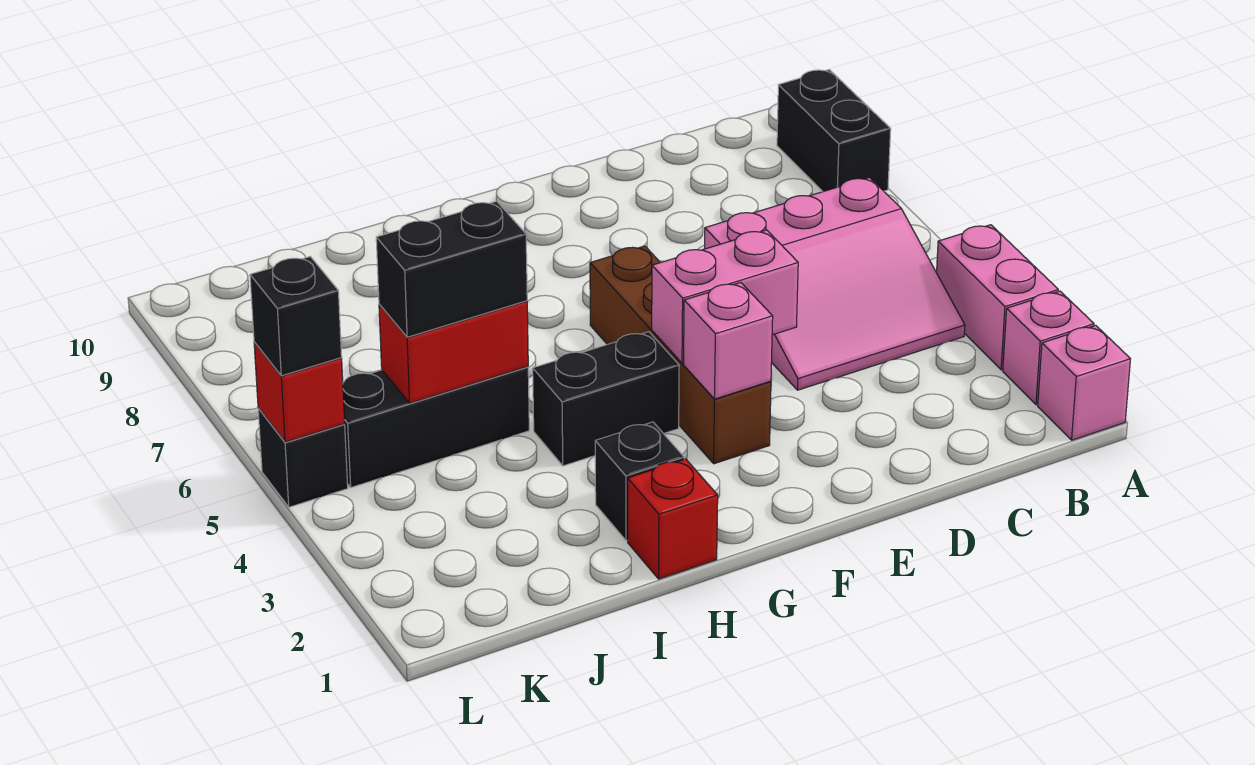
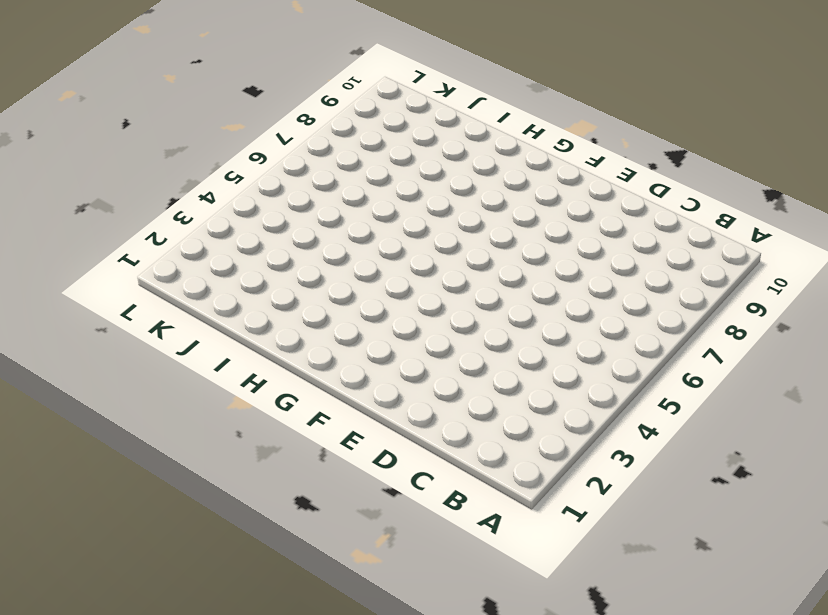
none -> pink 1x1 brick [1038,325,1130,440]
none -> pink 1x1 brick [1003,291,1094,405]
none -> pink 1x2 brick [937,225,1058,370]

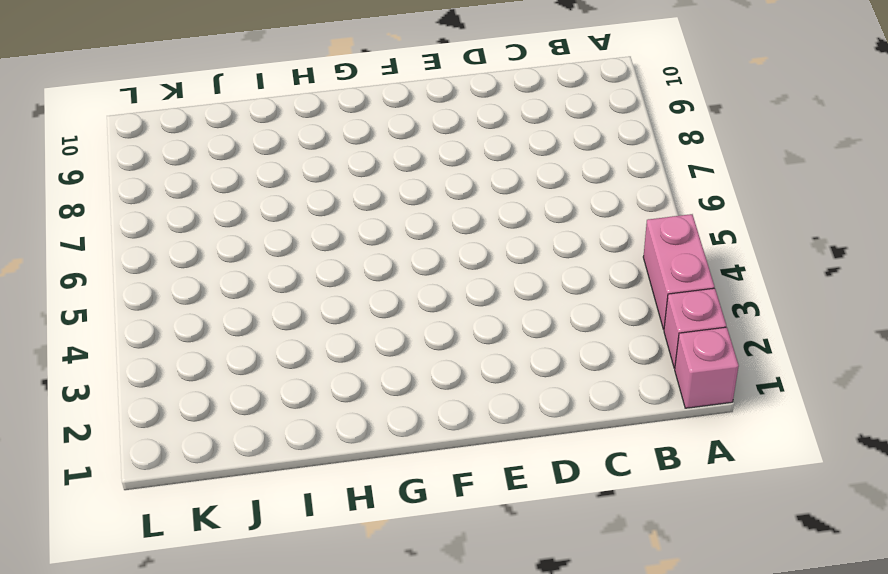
none -> black 1x2 brick [777,70,891,192]
none -> pink 3x3 slope [704,178,965,390]
none -> brown 1x4 brick [590,246,771,464]

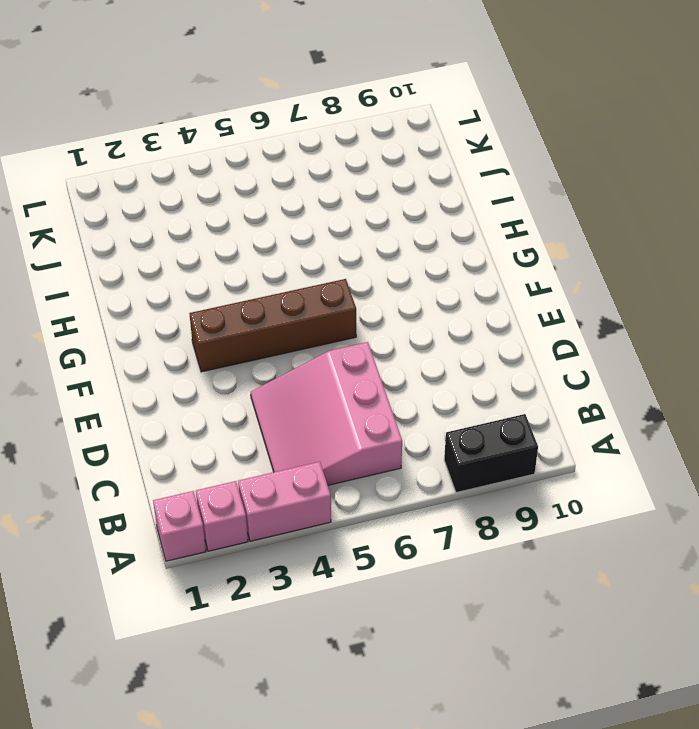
none -> black 1x2 brick [533,332,679,466]
none -> red 1x1 brick [628,459,718,579]
none -> black 1x1 brick [595,422,684,541]

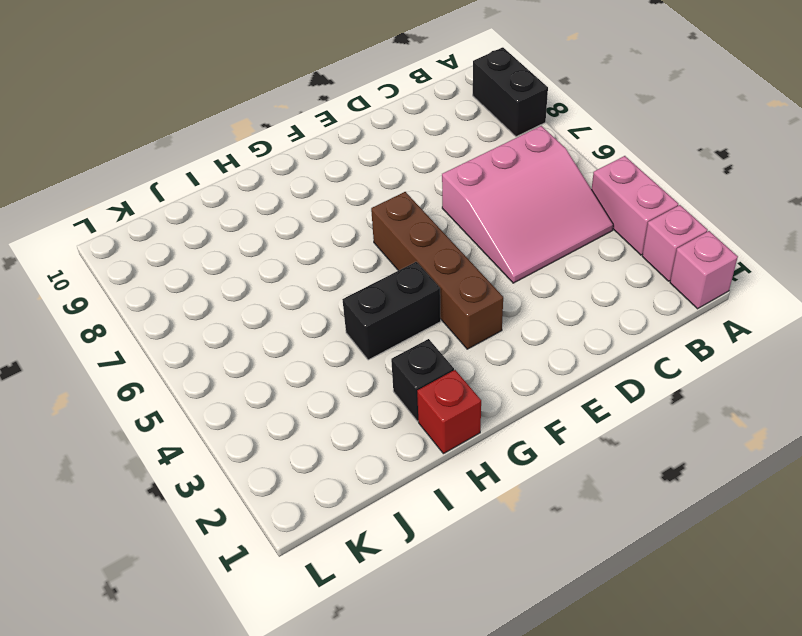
none -> black 1x3 brick [343,367,529,487]
none -> black 1x1 brick [258,408,348,507]
none -> pink 1x2 brick [652,230,798,363]

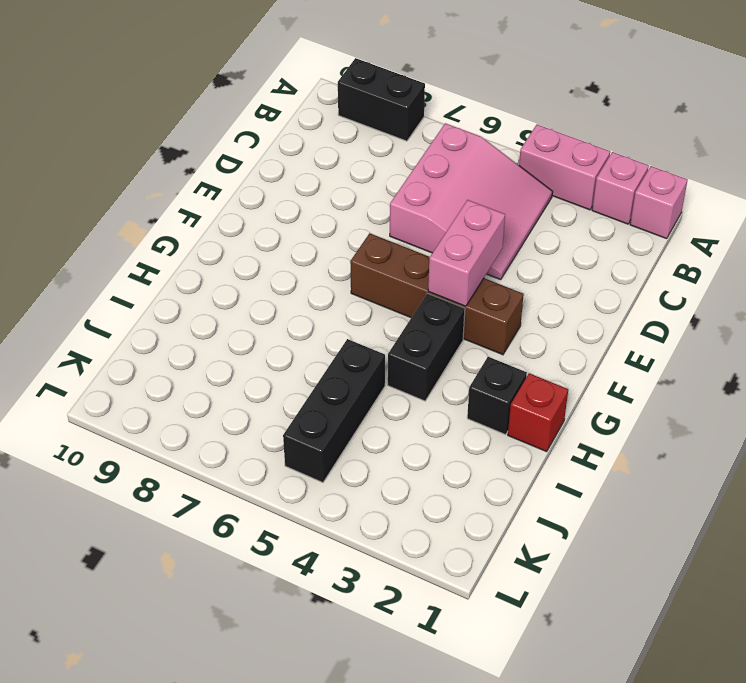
none -> black 1x1 brick [258,408,348,507]
none -> pink 1x1 brick [684,283,773,399]
none -> red 1x2 brick [379,301,528,403]

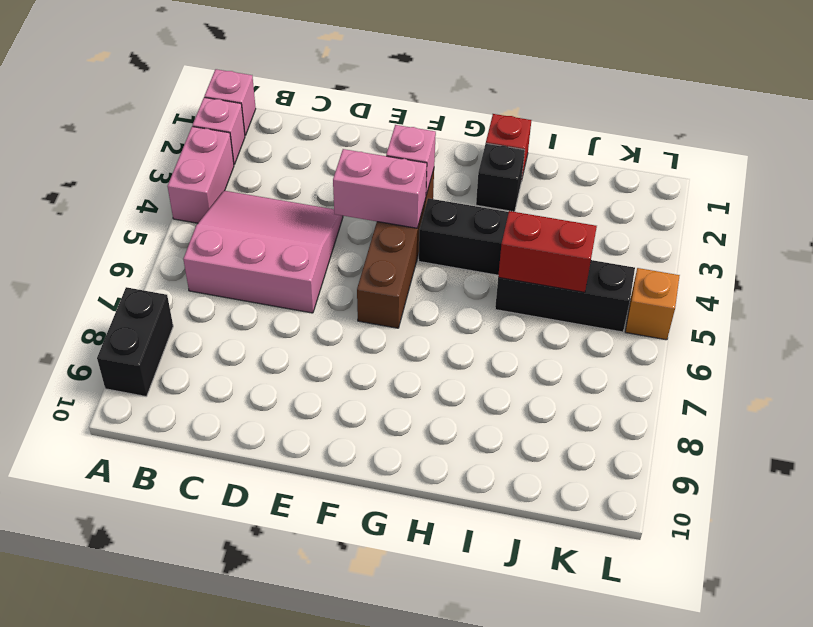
orange 1x1 brick [625,268,680,340] -> black 1x1 brick [258,408,348,507]
none -> red 1x1 brick [254,342,345,442]
none -> black 1x2 brick [376,201,527,337]
none -> black 1x1 brick [250,257,342,376]

